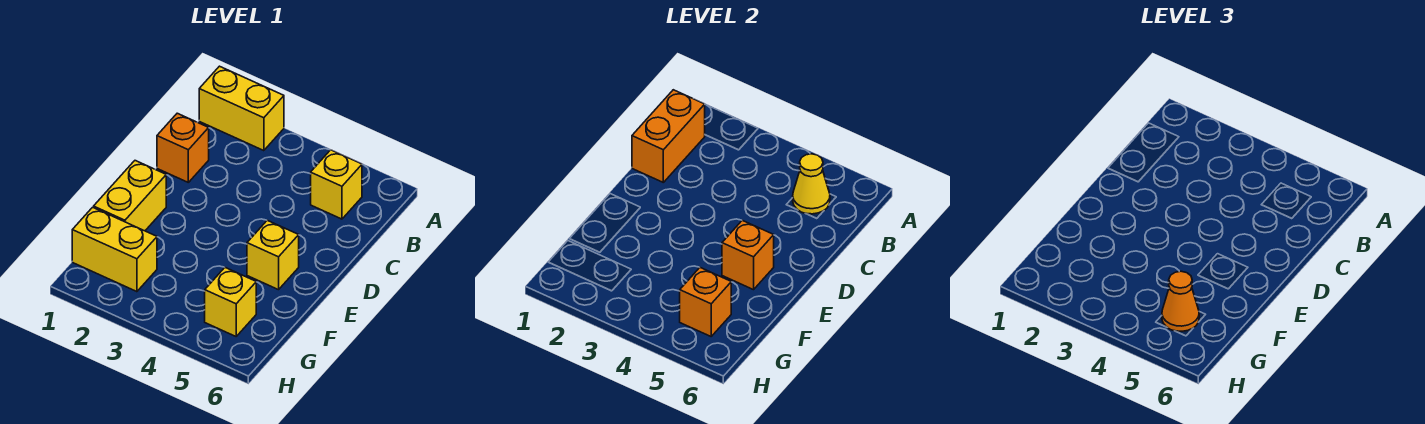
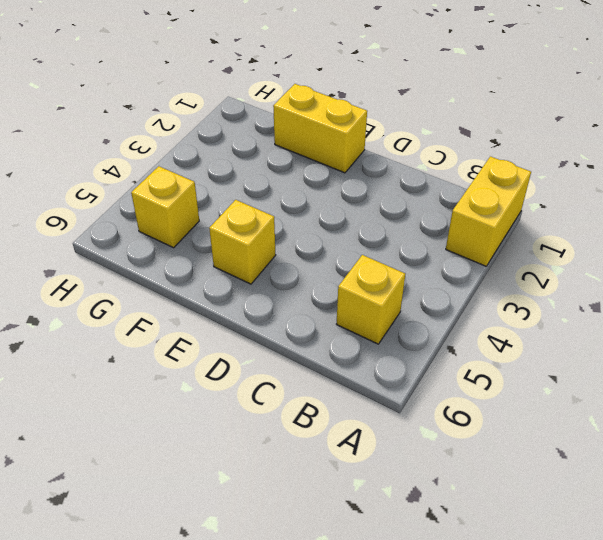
none -> orange 1x1 brick [157,113,209,182]
none -> yellow 1x2 brick [72,207,157,292]
none -> orange 1x2 brick [632,90,705,182]

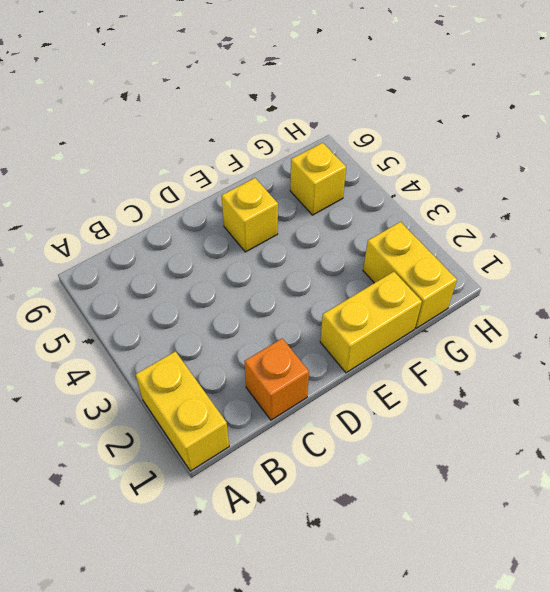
none -> yellow 1x1 brick [311,150,362,219]
none -> orange 1x2 brick [632,90,705,182]
none -> yellow 1x1 cone [793,154,830,214]

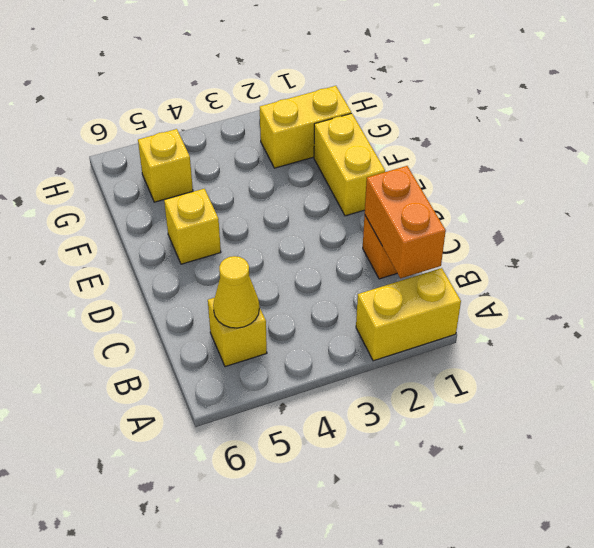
none -> orange 1x1 brick [722,220,774,290]
none -> orange 1x1 brick [680,268,731,336]
none -> orange 1x1 cone [1162,271,1199,331]

